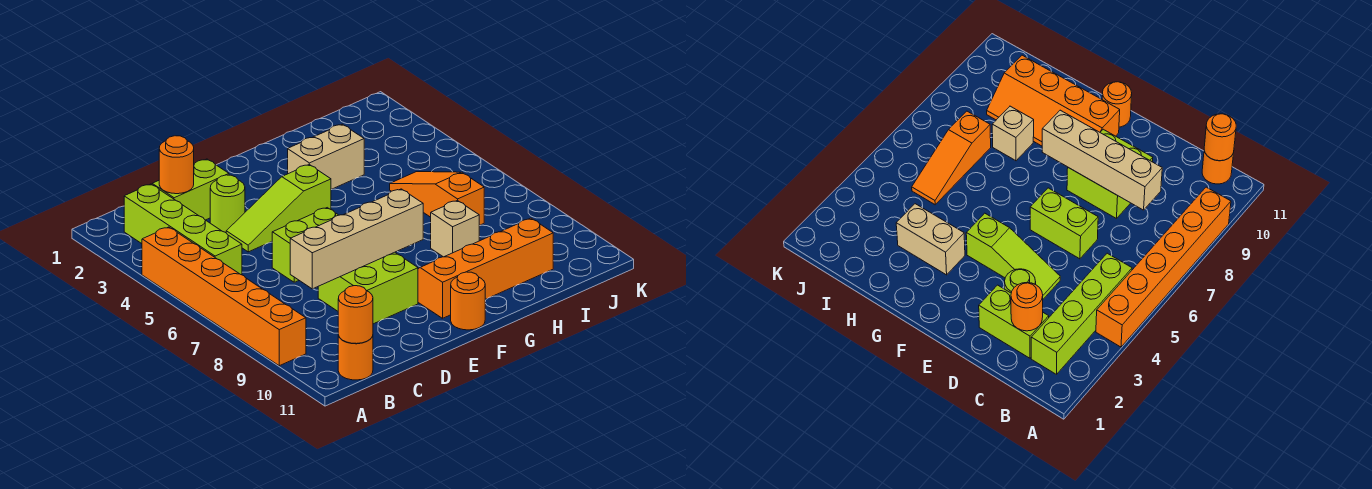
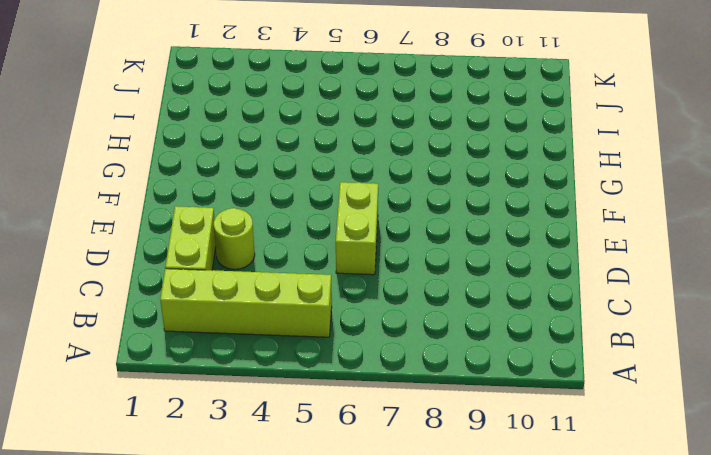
none -> orange 1x6 brick [142,227,306,366]
none -> orange 1x1 round brick [338,336,373,380]
none -> lime 1x3 slope [226,165,331,252]

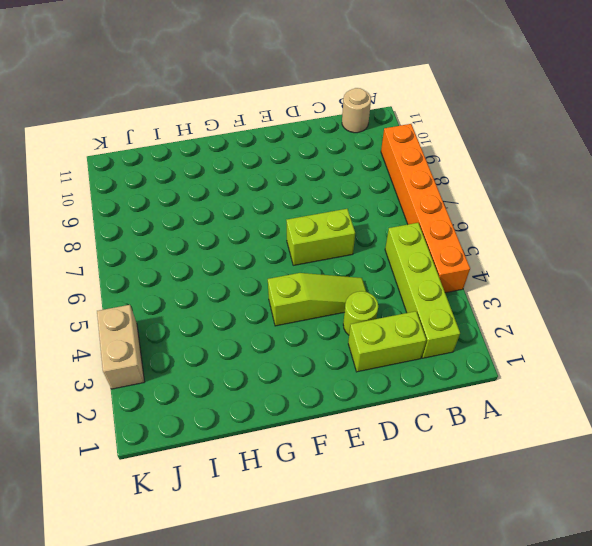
tan 1x1 round brick [342,88,371,133] -> orange 1x1 round brick [338,336,373,380]
tan 1x2 brick [97,305,144,389] -> tan 1x2 brick turned to [288,124,364,190]
none -> lime 2x2 brick [318,252,418,324]
none -> orange 2x4 slope [418,218,553,318]
none -> orange 1x1 round brick [451,272,485,330]

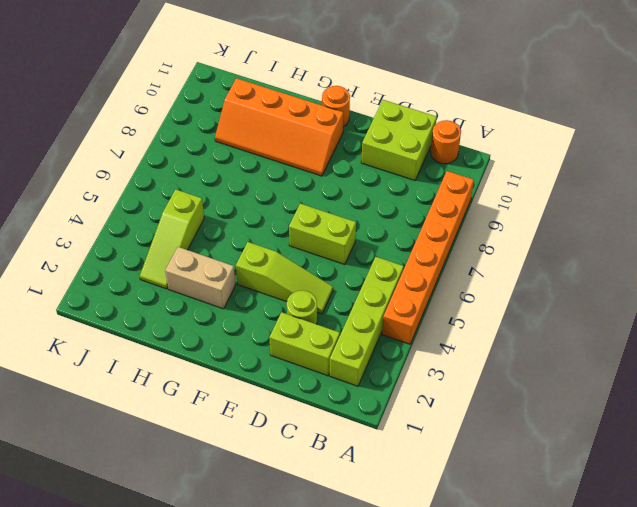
lime 2x2 brick [361,100,437,180] -> lime 2x2 brick moved to [318,252,418,324]
lime 1x3 slope [140,189,204,289] -> orange 1x3 slope [390,172,484,226]
none -> tan 1x1 brick [431,200,479,257]
none -> orange 1x1 round brick [338,286,373,344]
none -> orange 1x1 round brick [159,136,194,194]

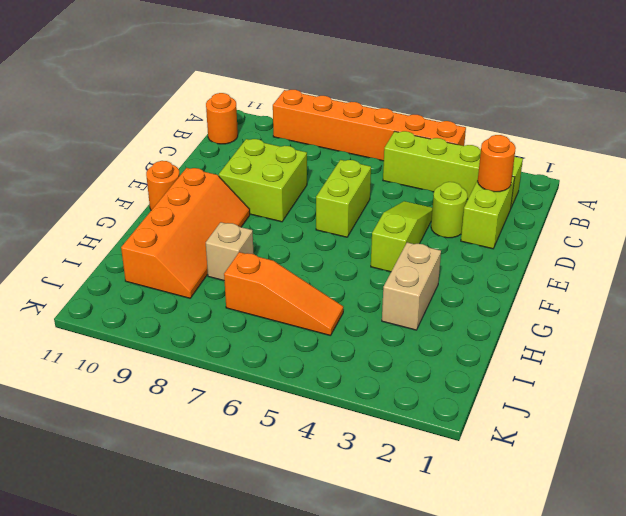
none -> orange 1x1 round brick [338,286,373,344]
none -> tan 1x4 brick [290,189,423,289]

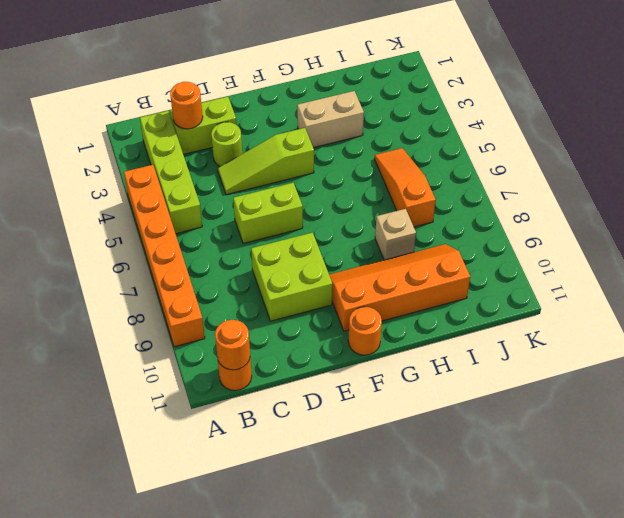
none -> tan 1x4 brick [290,189,423,289]

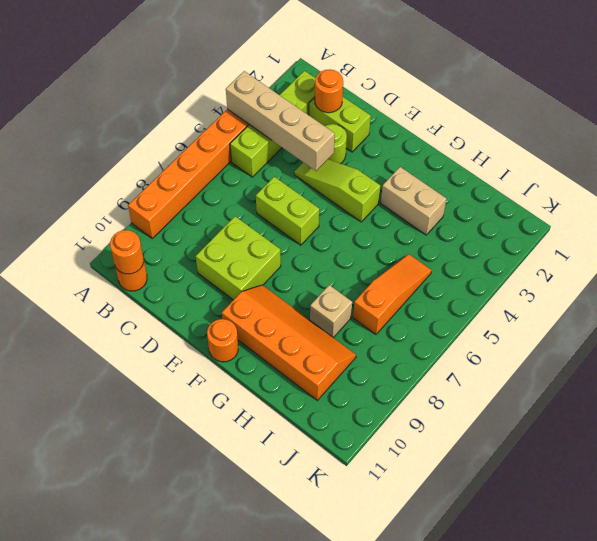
tan 1x4 brick [226,71,335,171] -> tan 1x4 brick moved to [290,189,423,289]

